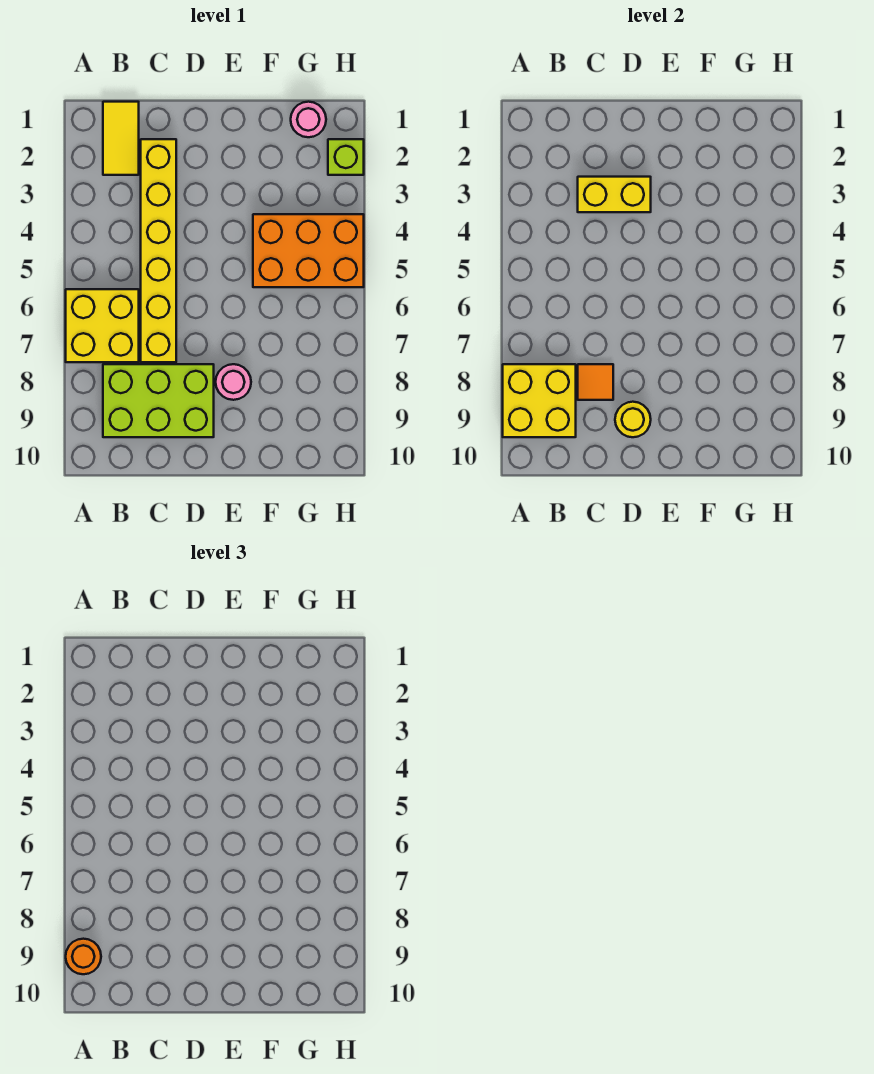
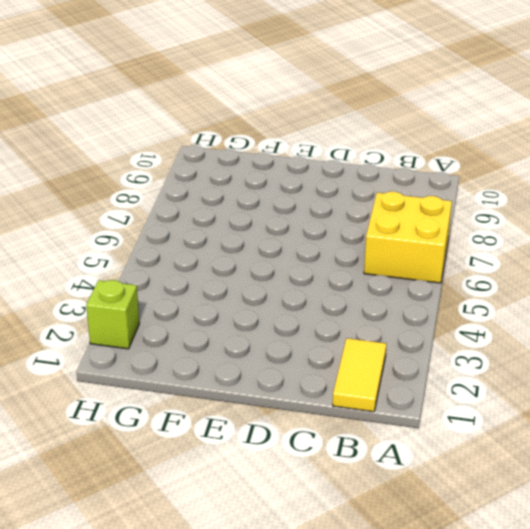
none -> lime 2x3 brick [103,364,214,437]
none -> yellow 1x6 brick [141,139,176,362]
none -> pink 1x1 round brick [216,364,251,400]

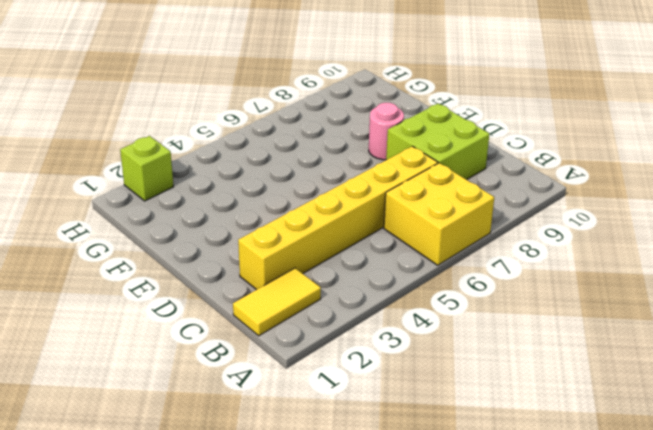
lime 2x2 brick [386,104,489,180] -> lime 2x3 brick [103,364,214,437]
none -> orange 2x3 brick [253,214,364,287]
none -> pink 1x1 round brick [291,102,326,137]
none -> yellow 2x2 brick [503,364,576,437]

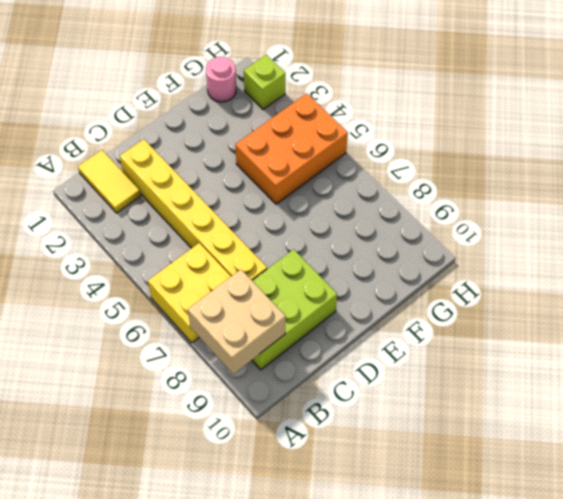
tan 2x2 brick [188,270,286,374] -> yellow 2x2 brick [503,364,576,437]
none -> pink 1x1 round brick [216,364,251,400]
none -> yellow 1x2 brick [578,177,651,212]
none -> orange 1x1 tile [578,364,613,400]

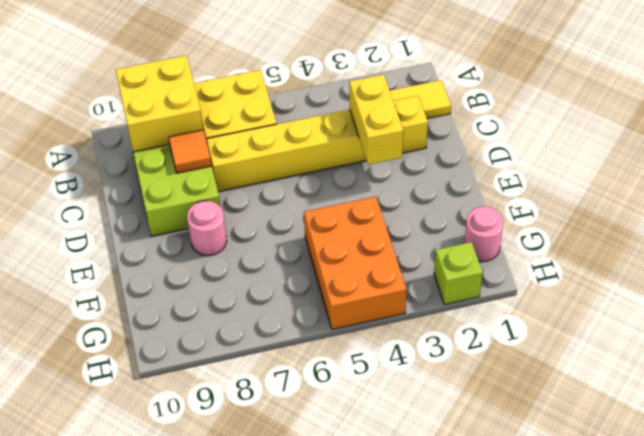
none -> yellow 1x1 round brick [615,402,651,437]
none -> orange 1x1 round brick [66,939,101,974]

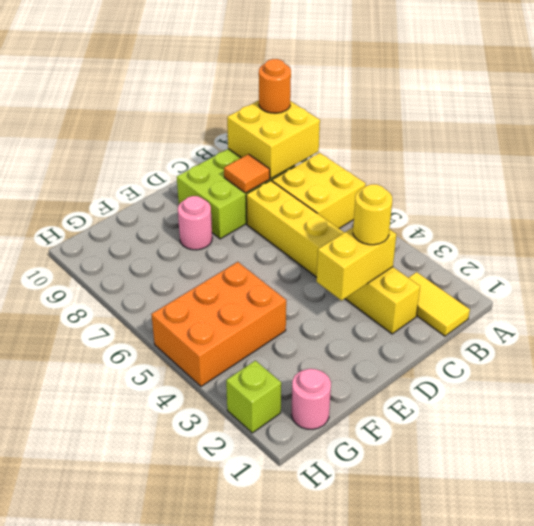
yellow 1x1 round brick [353,184,392,245] -> yellow 1x1 round brick moved to [615,402,651,437]

